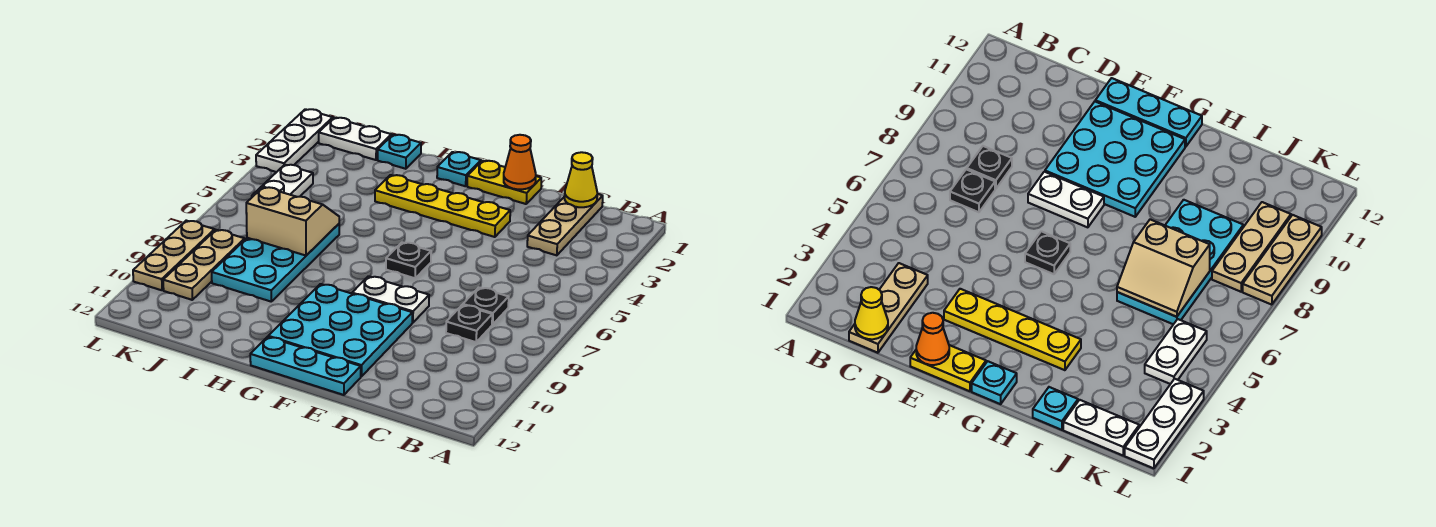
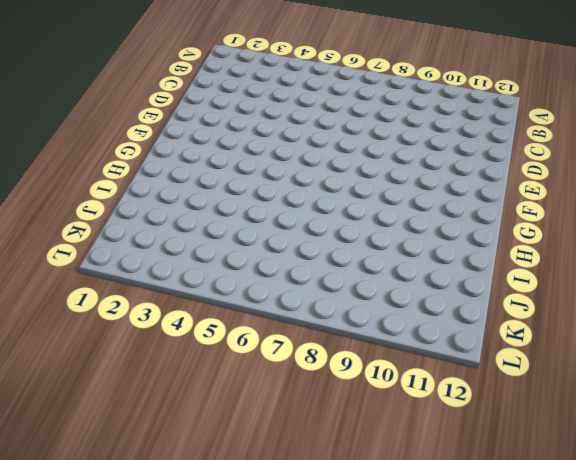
none -> tan 1x3 plate [527,194,603,255]
none -> black 1x1 plate [463,287,509,324]
none -> black 1x1 plate [446,305,492,342]

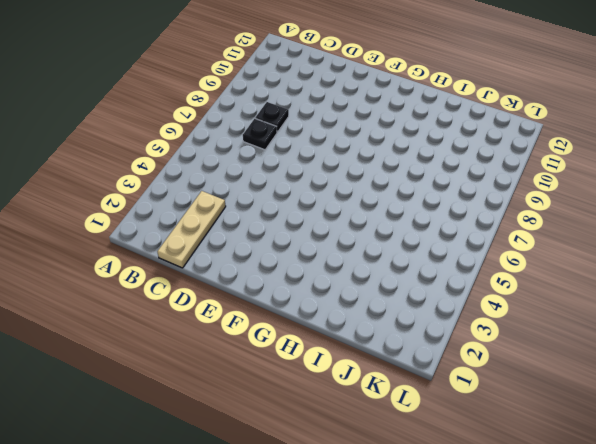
none -> yellow 1x2 plate [467,161,541,204]
none -> yellow 1x4 plate [375,175,510,237]
none -> white 1x2 plate [352,276,429,323]

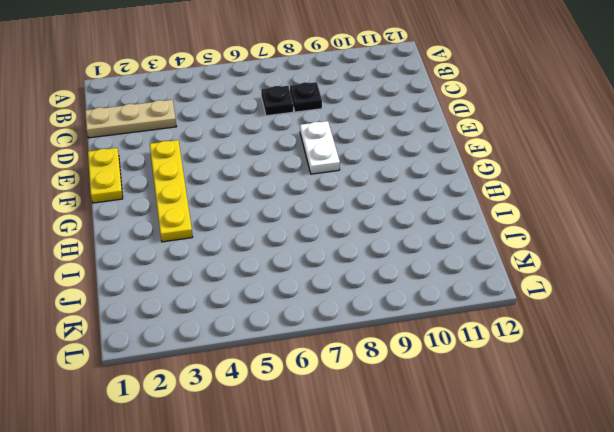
none -> cyan 3x3 plate [268,284,412,377]
none -> cyan 1x3 plate [250,337,361,395]
none -> black 1x1 plate [386,242,431,278]

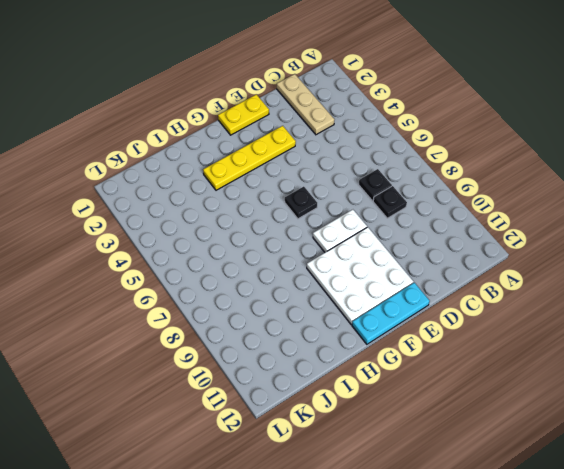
white 3x3 plate [307,227,413,324] -> cyan 3x3 plate [268,284,412,377]
none -> cyan 1x1 plate [437,152,481,186]
none -> cyan 1x1 plate [378,135,421,169]
none -> cyan 2x4 plate [212,224,339,302]

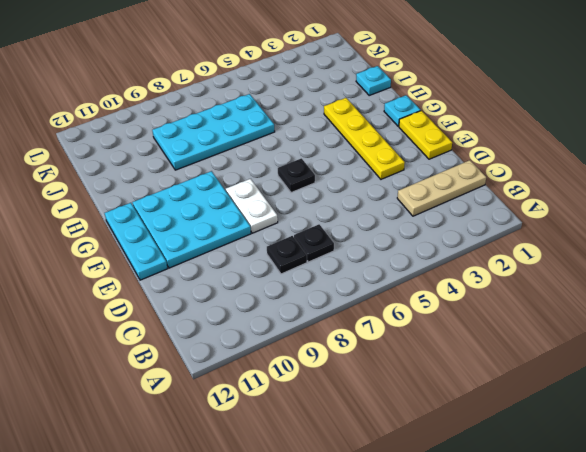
none -> white 1x2 plate [319,118,391,160]
none -> white 1x2 plate [252,165,313,197]
none -> tan 1x3 plate [163,230,245,300]

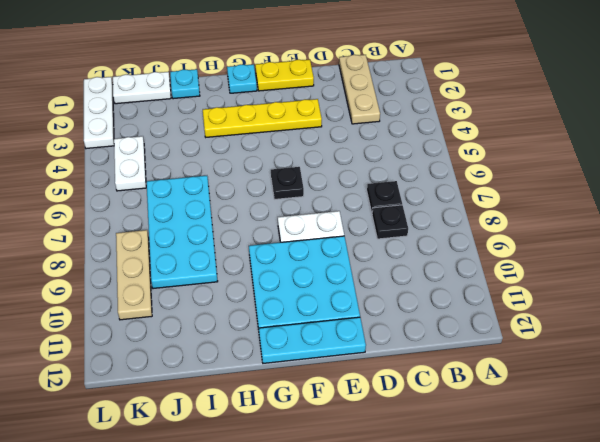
none -> tan 1x3 plate [133,221,215,290]
none -> yellow 1x1 cone [565,152,597,207]
none -> orange 1x1 cone [504,135,536,189]

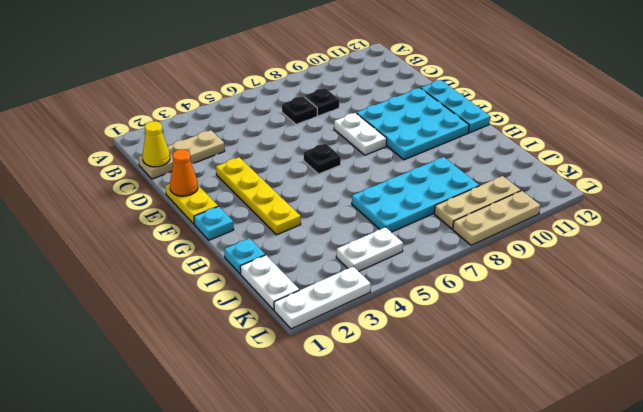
none -> tan 2x2 slope [246,187,339,256]

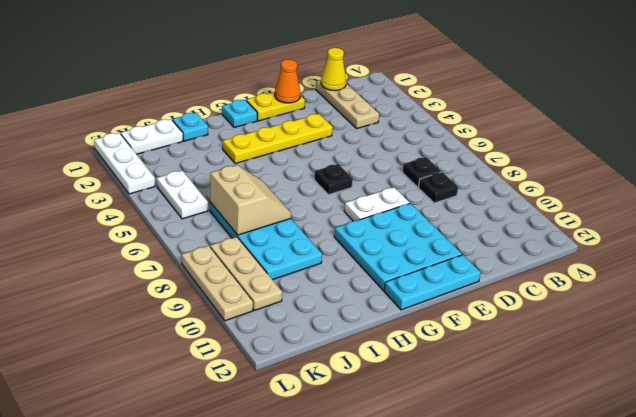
tan 2x2 slope [210,165,291,235] -> tan 2x2 slope turned to [246,187,339,256]

